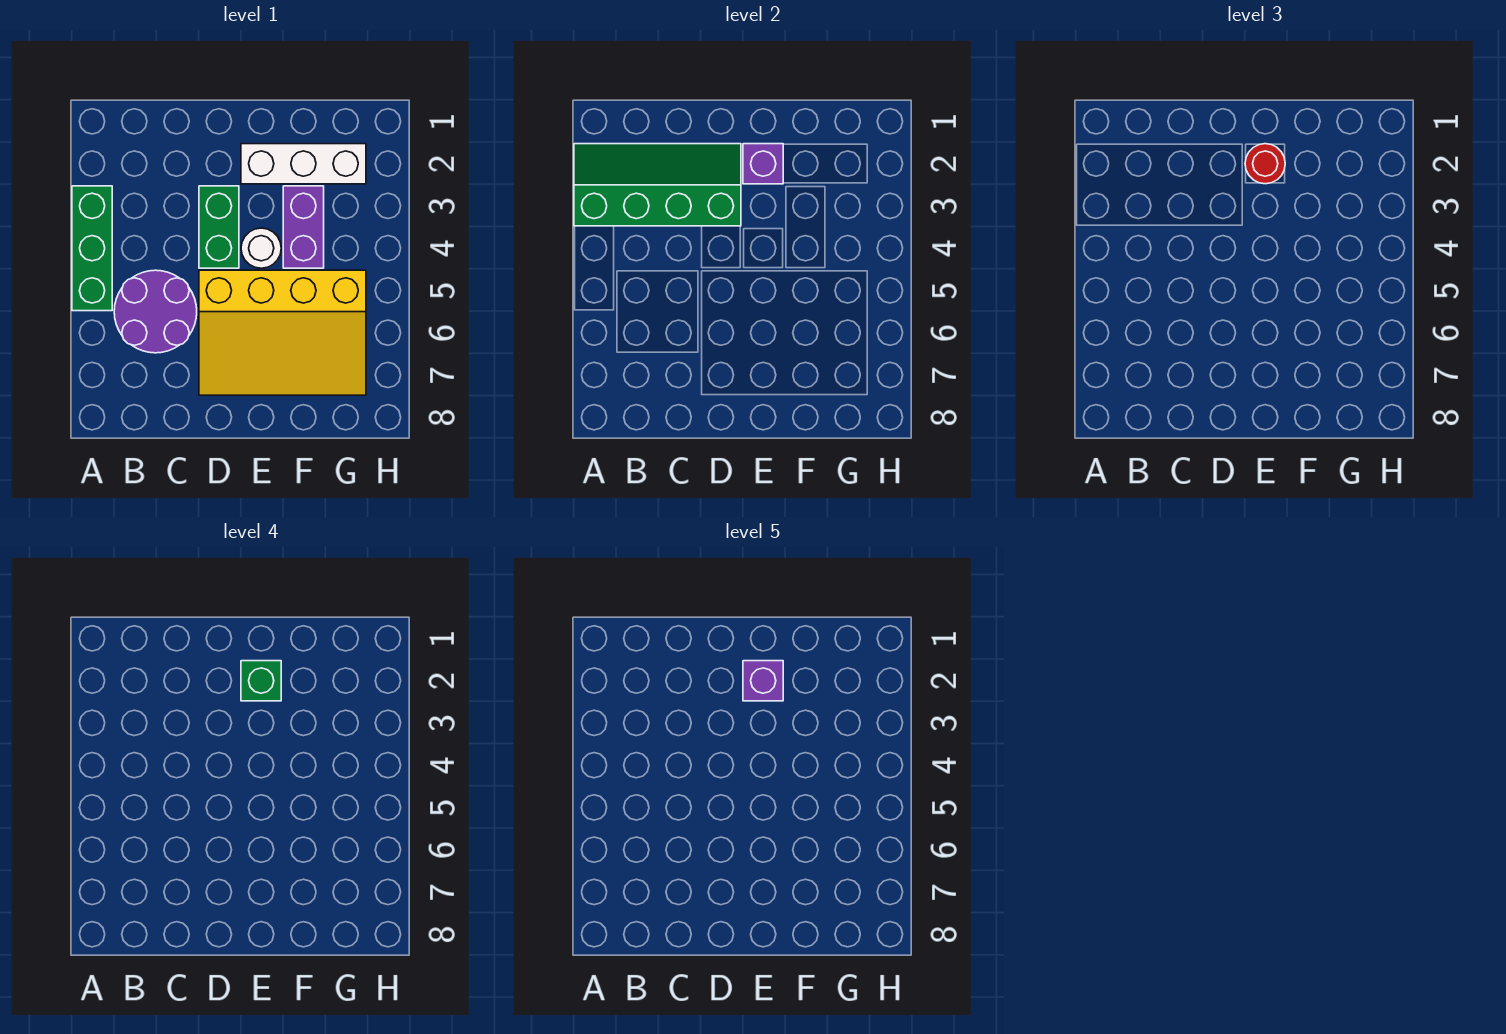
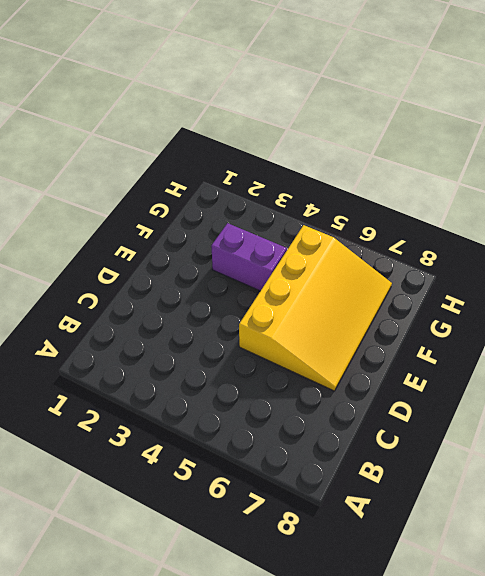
none -> green 1x3 brick [72,186,112,311]
none -> purple 2x2 round brick [114,270,197,353]
none -> green 1x2 brick [199,186,239,268]

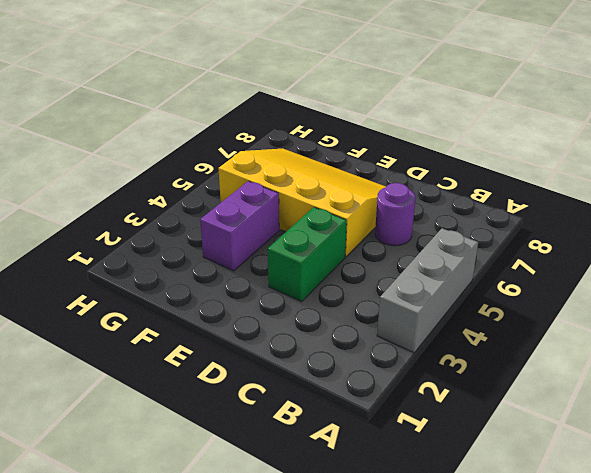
grey 1x3 brick [377,228,478,353] -> green 1x3 brick [72,186,112,311]
purple 1x1 round brick [375,183,415,246] -> purple 2x2 round brick [114,270,197,353]
none -> white 1x3 brick [241,144,366,184]
none -> white 1x1 round brick [241,228,281,268]
none -> green 2x4 slope [574,144,741,226]

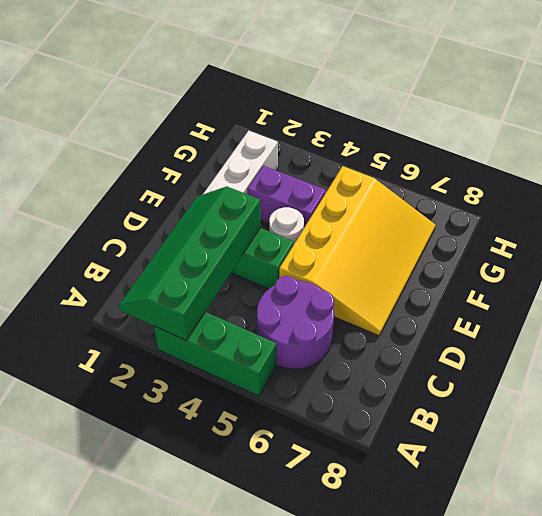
none -> purple 1x1 brick [743,144,783,184]
none -> red 1x1 round brick [1245,144,1285,184]
none -> green 1x1 brick [241,661,281,701]

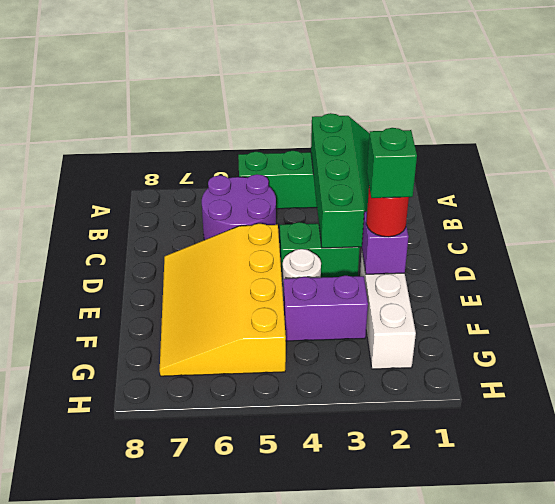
none -> purple 1x1 brick [743,661,783,701]

